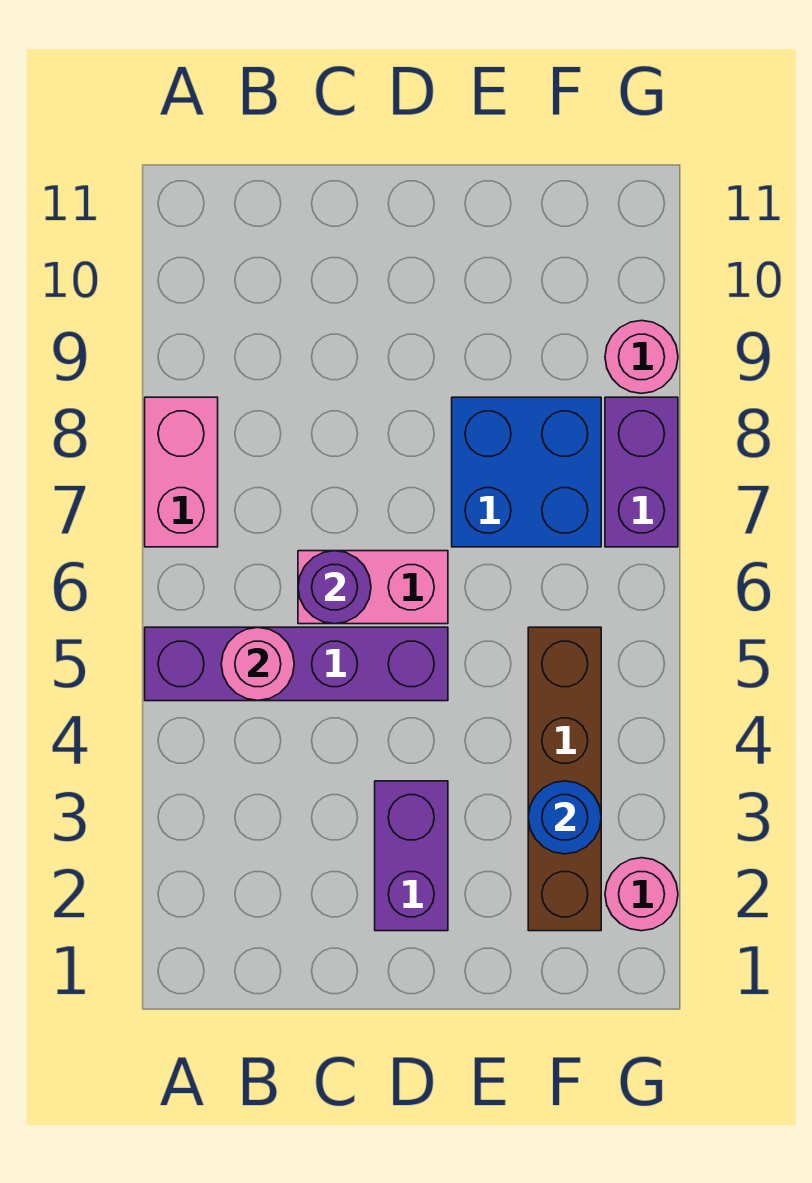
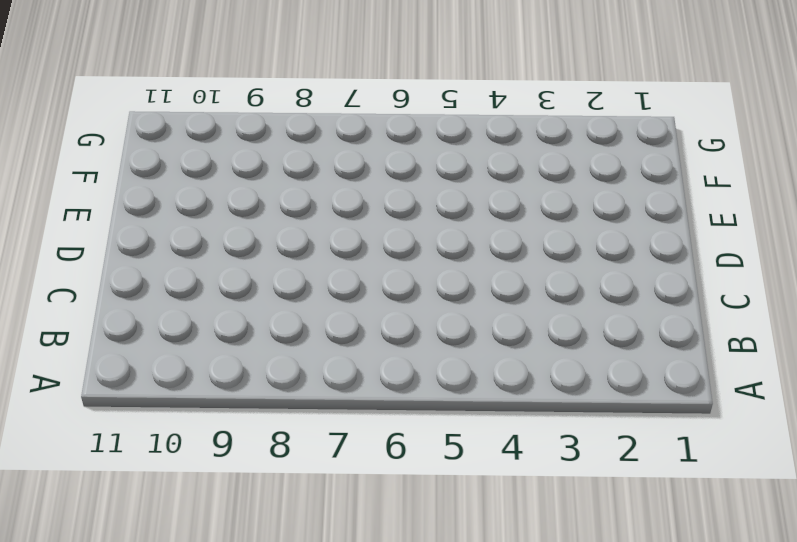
none -> purple 1x4 brick [145,627,448,701]
none -> pink 1x2 brick [145,397,218,547]
none -> pink 1x2 brick [298,551,448,624]

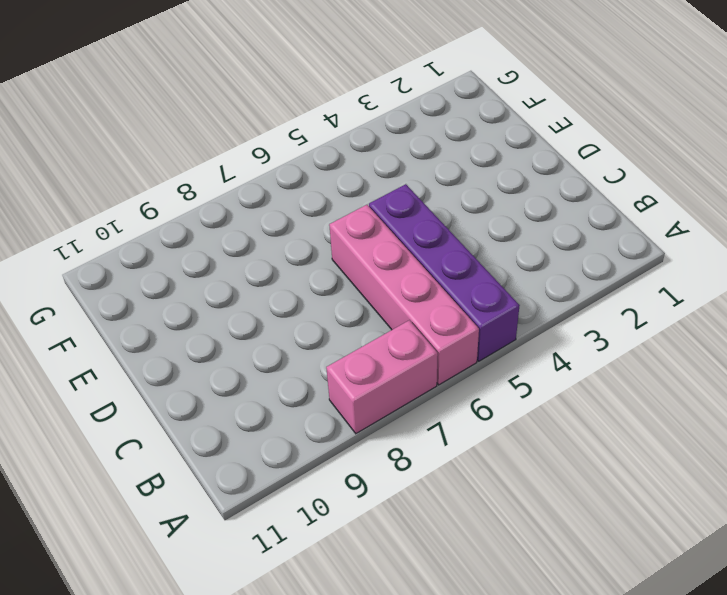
pink 1x4 brick [329,205,479,385] -> pink 1x2 brick [298,551,448,624]
none -> purple 1x2 brick [375,781,448,931]
none -> blue 2x2 brick [452,397,601,547]
none -> brown 1x4 brick [528,627,601,931]

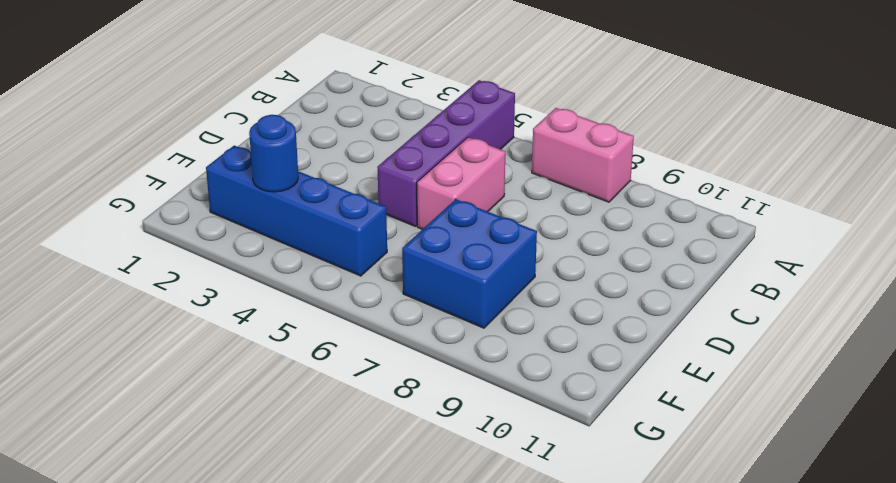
blue 1x4 brick [206,146,387,276] -> brown 1x4 brick [528,627,601,931]
none -> purple 1x2 brick [375,781,448,931]
none -> pink 1x1 round brick [605,858,678,931]
none -> purple 1x2 brick [605,397,678,547]

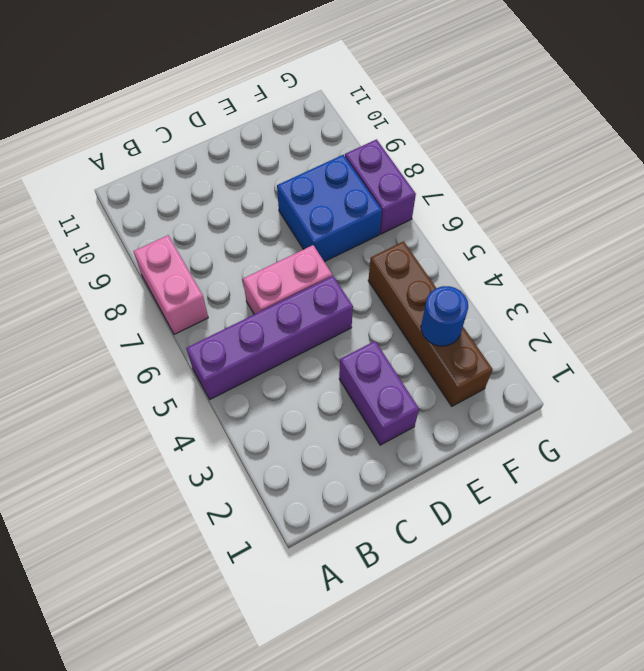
none -> pink 1x1 round brick [605,858,678,931]
none -> pink 1x1 round brick [605,321,678,393]
none -> pink 1x1 round brick [221,627,294,701]

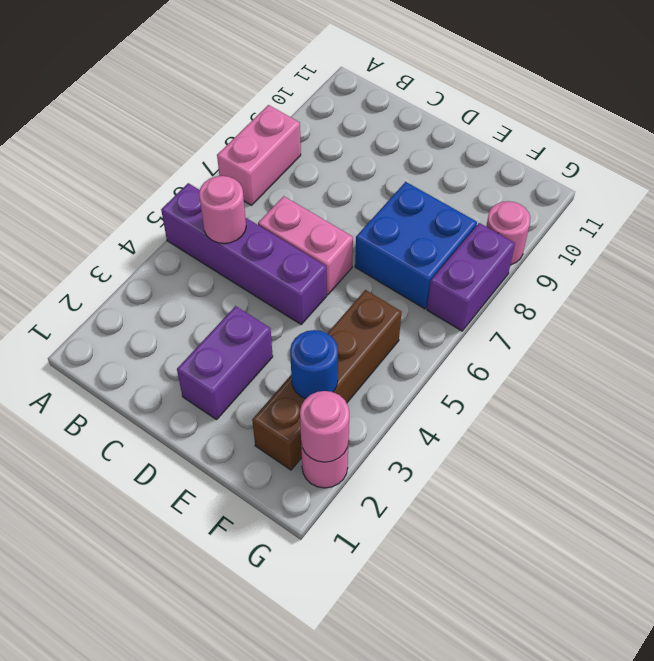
pink 1x1 round brick [300,391,349,462] -> none
none -> purple 1x1 round brick [298,551,371,624]

